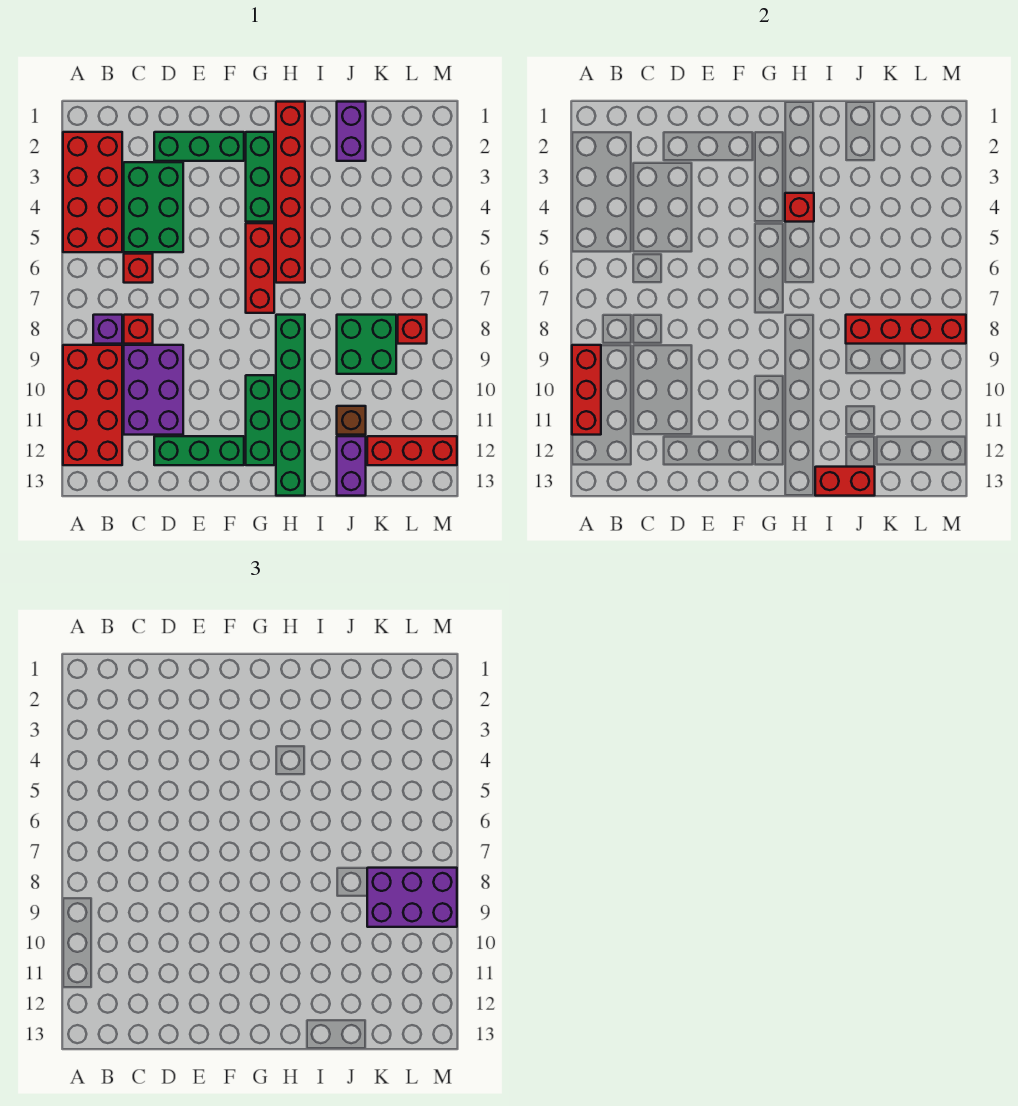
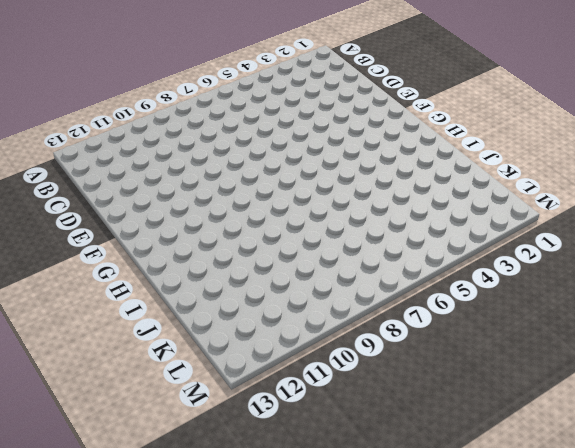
none -> red 2x4 brick [63,132,122,252]
none -> red 2x4 brick [63,345,122,465]
none -> purple 1x1 brick [93,315,122,344]

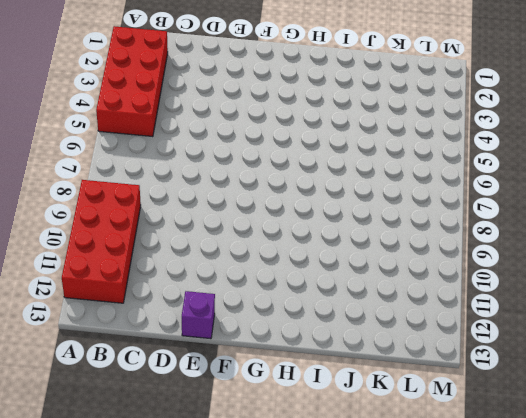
purple 1x1 brick [182,291,215,339] -> purple 1x1 brick moved to [93,315,122,344]
none -> green 2x3 brick [124,162,183,252]
none -> red 1x1 brick [124,254,153,283]
none -> red 1x1 brick [124,315,153,344]

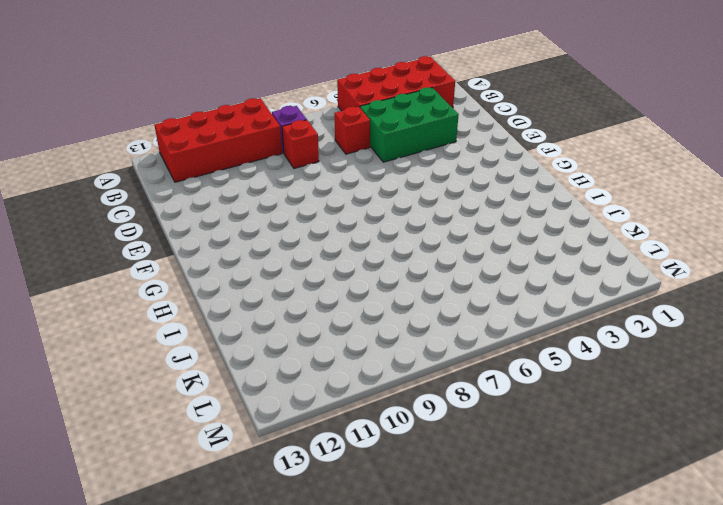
none -> purple 2x3 brick [124,345,183,435]
none -> green 1x3 brick [154,132,244,161]
none -> green 1x3 brick [154,436,244,465]

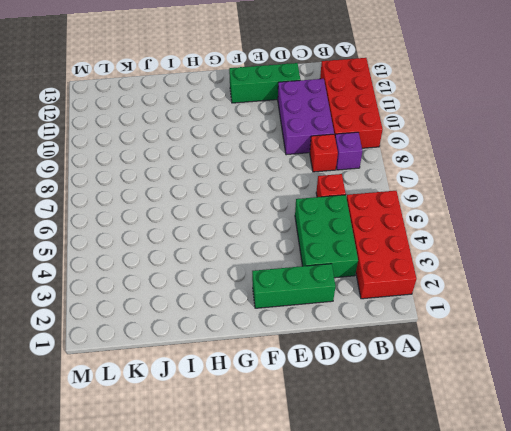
none -> green 1x3 brick [246,132,274,222]
none -> red 1x3 brick [246,223,274,313]
none -> green 1x3 brick [246,375,274,465]

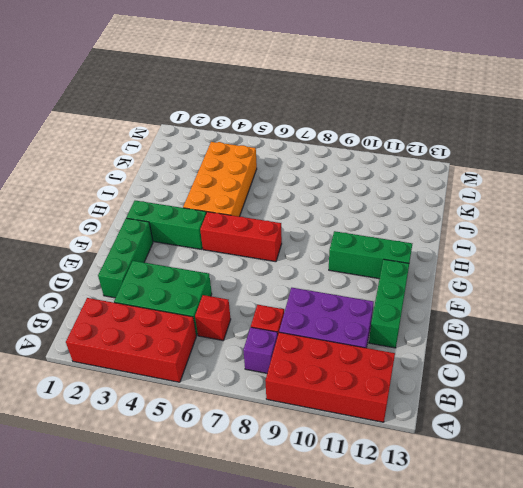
orange 2x4 brick [183,142,257,217] -> red 1x6 brick [276,102,305,283]
none -> green 1x6 brick [276,315,305,496]
none -> purple 1x2 brick [337,102,366,161]
none -> green 2x2 brick [337,315,396,374]

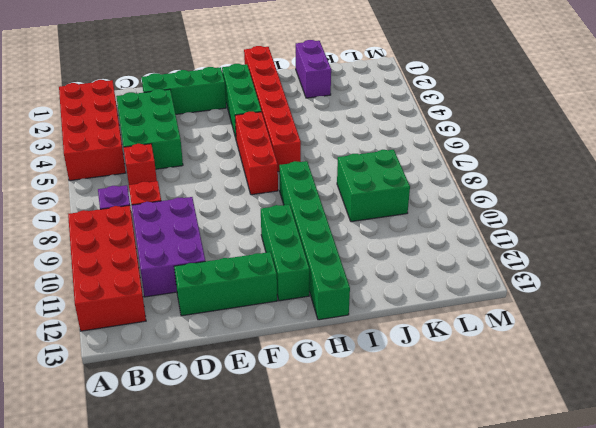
none -> brown 1x1 brick [337,406,366,435]
none -> purple 1x2 brick [337,436,366,496]
none -> red 1x3 brick [367,436,457,465]

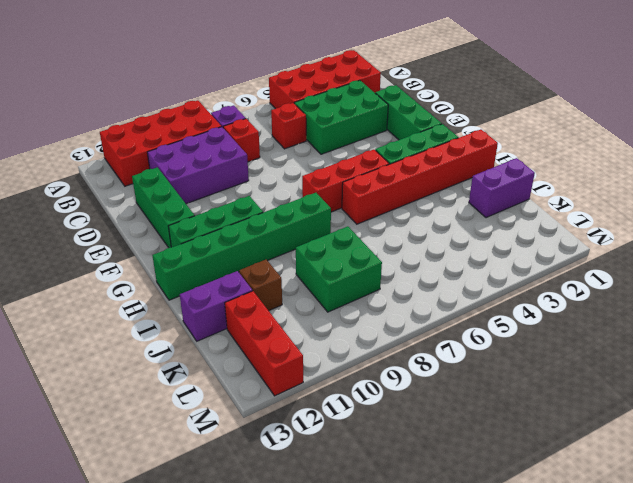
none -> red 1x1 brick [398,315,427,344]
none -> red 1x3 brick [572,345,601,435]
none -> red 1x1 brick [785,193,814,222]

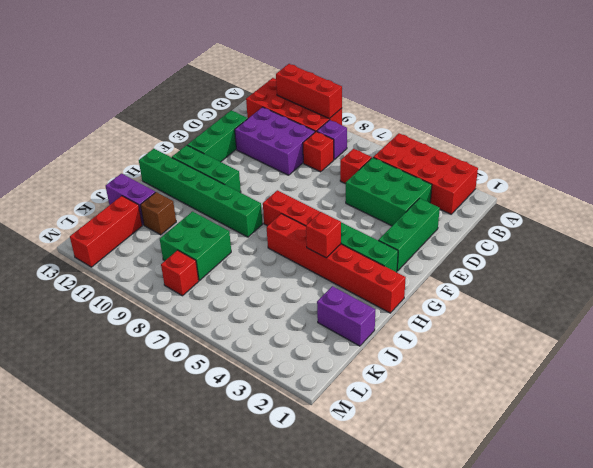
none -> red 1x2 brick [815,467,875,496]
none -> red 1x4 brick [846,315,966,344]
none -> purple 2x3 brick [367,868,457,927]

